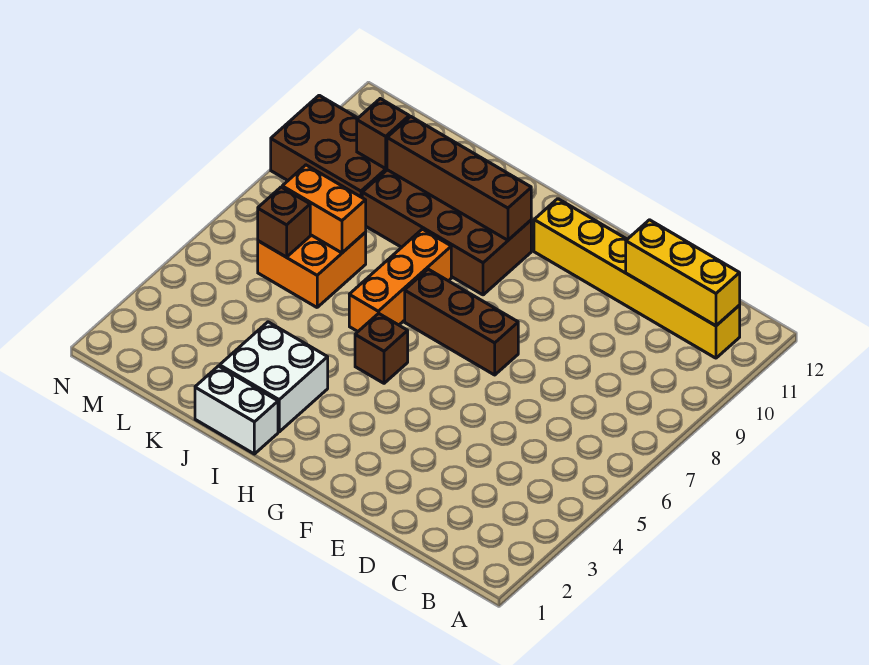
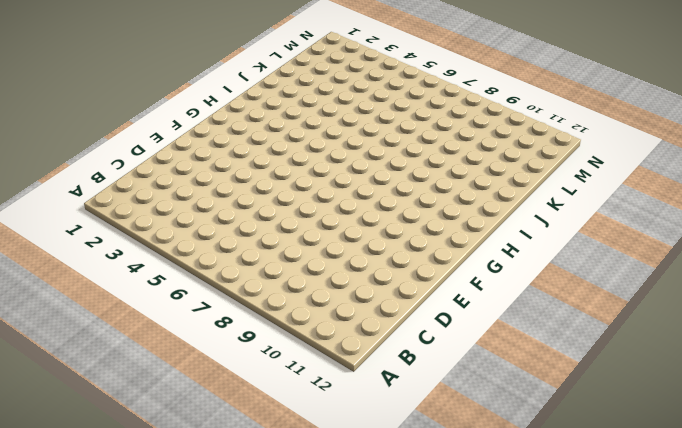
none -> yellow 1x6 brick [534,199,740,358]
none -> brown 1x3 brick [405,269,518,375]
none -> brown 1x1 brick [355,313,408,383]

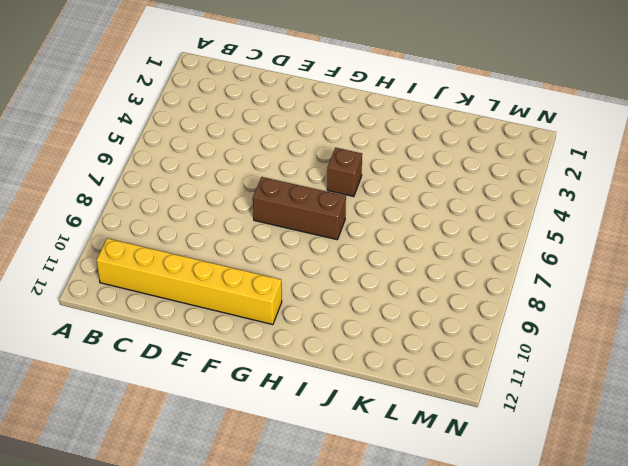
none -> brown 2x4 brick [362,170,531,295]
none -> white 1x2 brick [195,366,278,454]
none -> white 2x2 brick [220,322,328,432]

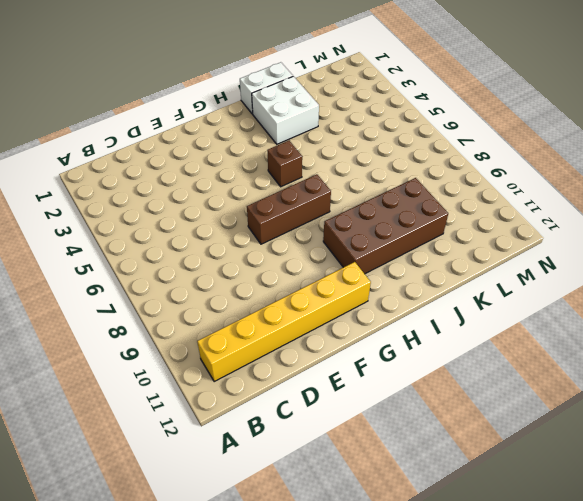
none -> orange 1x3 brick [349,229,451,331]
none -> orange 2x2 brick [258,233,366,307]
none -> brown 2x3 brick [271,95,387,197]

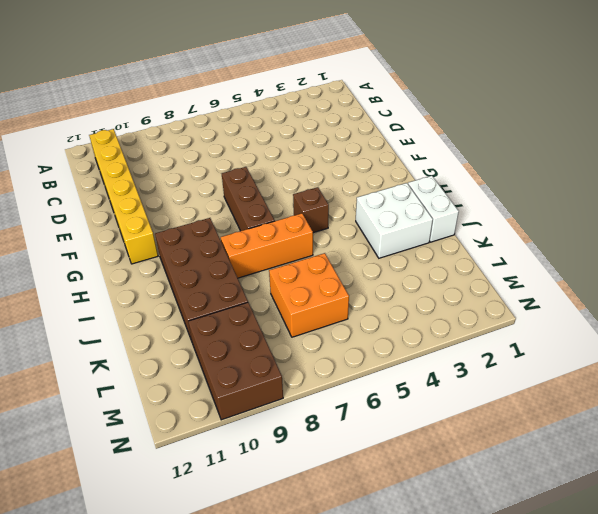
none -> yellow 1x3 brick [626,220,740,326]
none -> brown 1x4 brick [387,117,531,240]
none -> orange 1x2 brick [282,165,366,253]

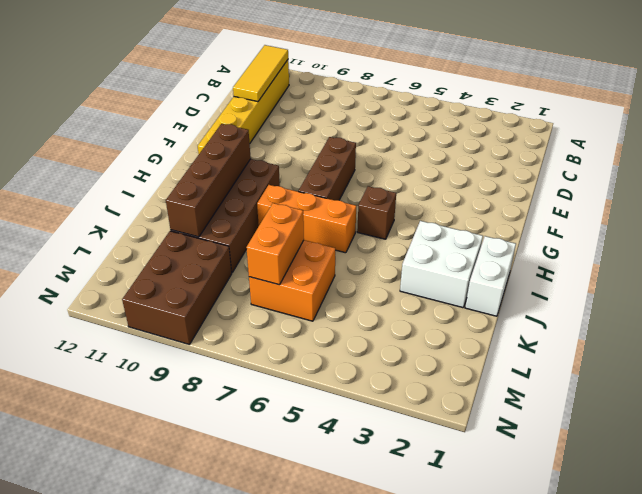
yellow 1x3 tile [233,45,288,102] -> yellow 1x3 brick [626,220,740,326]
none -> brown 1x1 brick [258,187,310,257]
none -> brown 1x1 brick [357,99,409,169]

